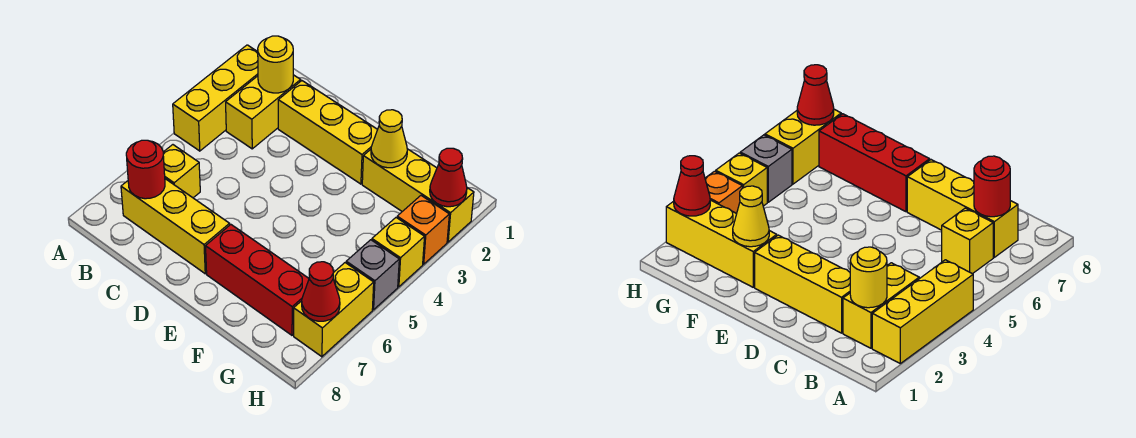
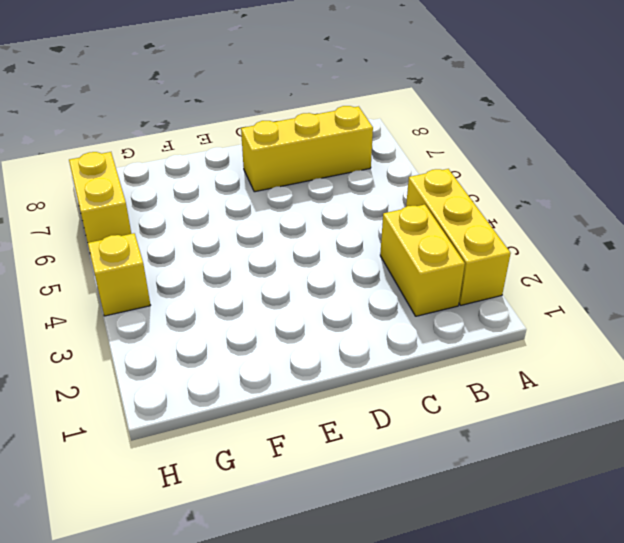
none -> yellow 1x1 brick [163,145,200,198]
none -> yellow 1x3 brick [278,81,378,184]
none -> red 1x3 brick [206,225,309,335]

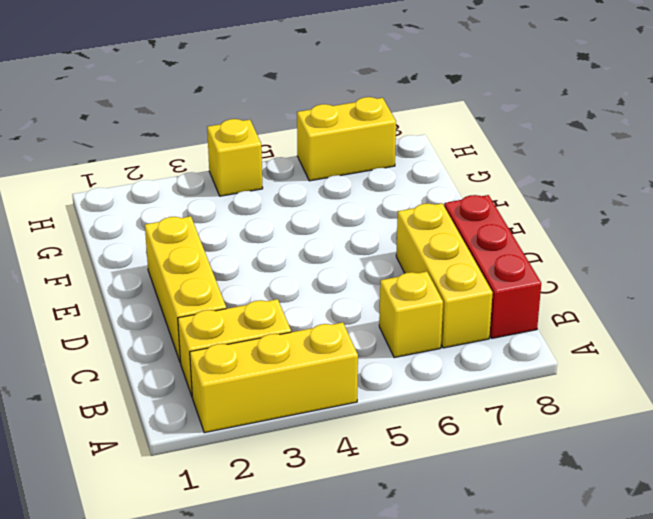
red 1x3 brick [444,195,541,338] -> red 1x3 brick moved to [206,225,309,335]
none -> yellow 1x3 brick [362,149,474,242]
none -> orange 1x1 brick [397,196,449,264]
none -> grey 1x1 brick [346,240,399,310]

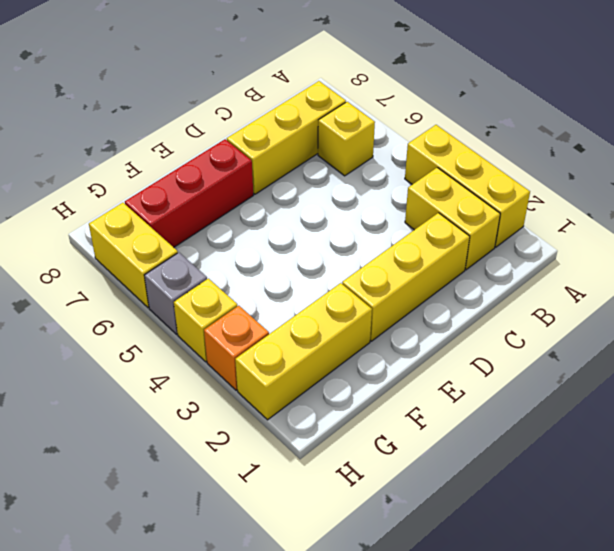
none -> yellow 1x1 round brick [258,36,293,93]
none -> red 1x1 round brick [126,140,165,199]
none -> yellow 1x1 cone [371,110,407,168]

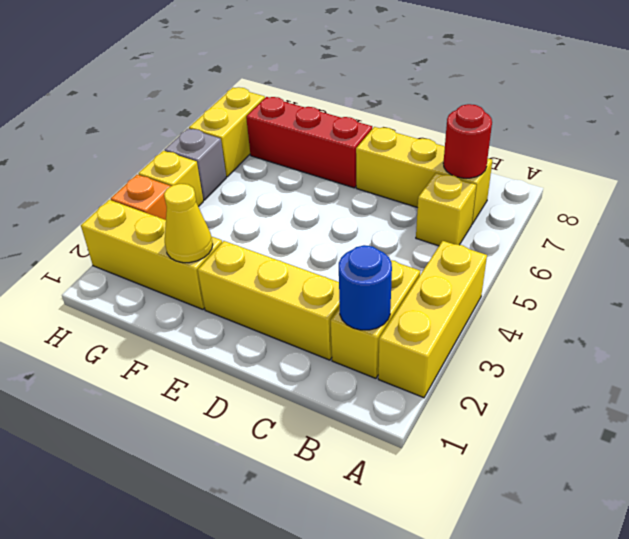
blue 1x1 round brick [339,245,392,330] -> yellow 1x1 round brick [258,36,293,93]
none -> red 1x1 cone [430,148,467,207]
none -> red 1x1 cone [302,262,340,321]

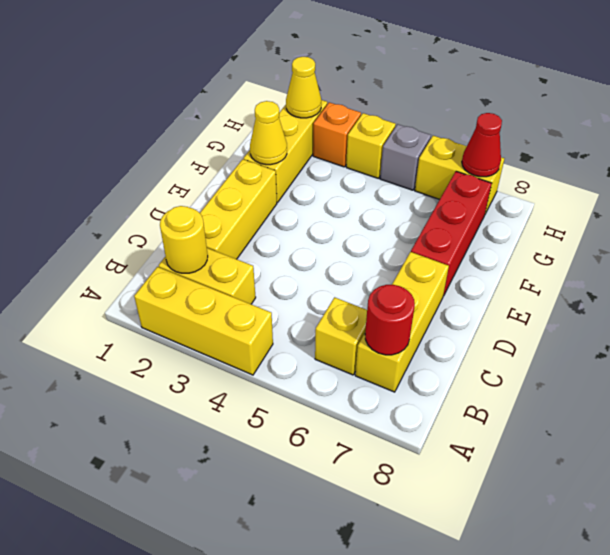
yellow 1x1 cone [286,57,321,118] -> red 1x1 cone [430,148,467,207]

